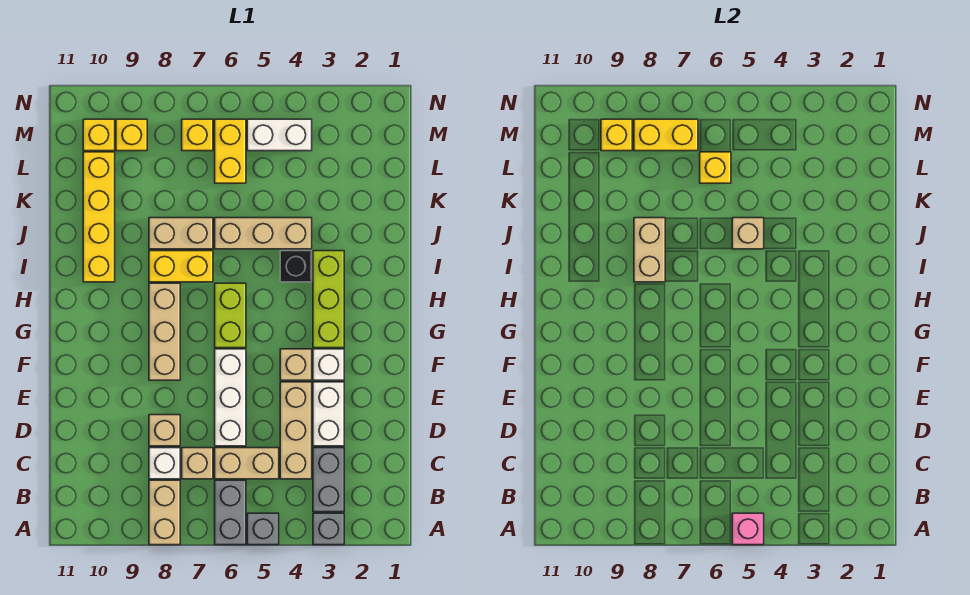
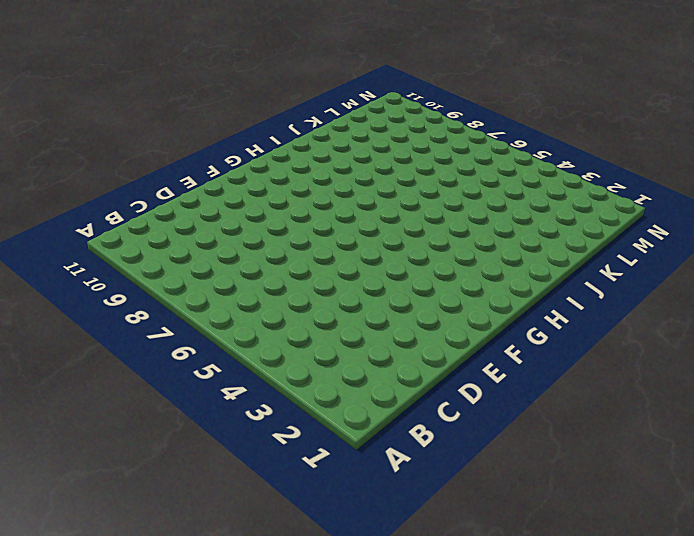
none -> grey 1x1 brick [313,513,344,545]
none -> grey 1x1 brick [247,513,279,545]
none -> grey 1x2 brick [215,480,246,545]
none -> tan 1x2 brick [149,480,180,545]

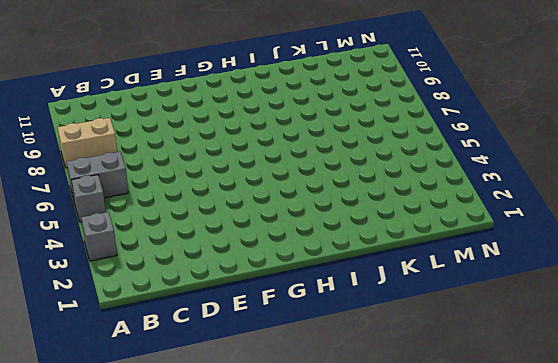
none -> grey 1x2 brick [313,448,344,512]
none -> tan 1x3 brick [280,382,312,479]
none -> tan 1x2 brick [215,448,279,479]
none -> tan 1x1 brick [182,448,213,479]

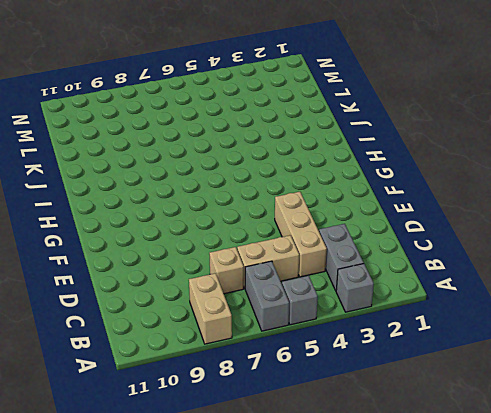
none -> white 1x1 brick [149,448,180,479]
none -> white 1x2 brick [313,382,344,446]
none -> white 1x3 brick [215,349,246,446]
none -> tan 1x1 brick [149,415,180,446]

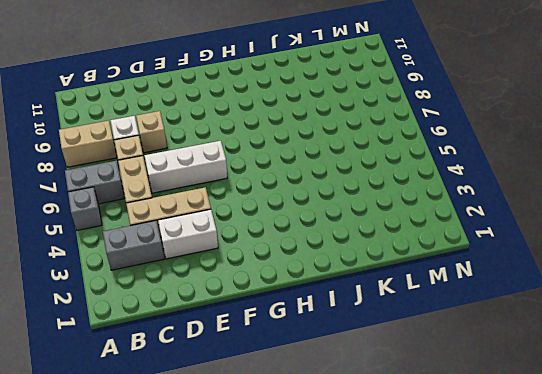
none -> grey 1x1 brick [313,513,344,545]
none -> white 1x1 brick [313,349,344,380]
none -> tan 1x1 brick [280,349,312,380]
none -> tan 1x3 brick [149,283,180,380]

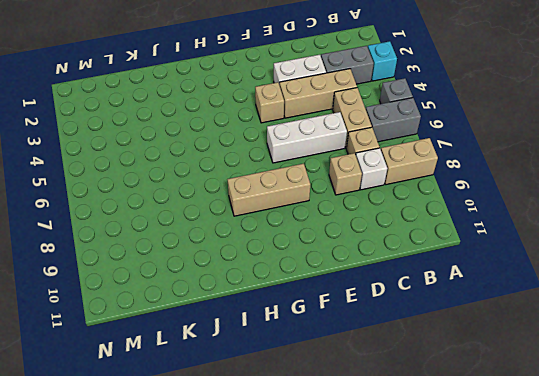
cyan 1x1 brick [368,41,397,81] -> grey 1x1 brick [313,513,344,545]
none -> white 1x1 brick [313,349,344,380]
none -> lime 1x3 brick [313,251,344,348]
none -> lime 1x2 brick [215,283,246,348]
none -> black 1x1 brick [280,251,312,282]

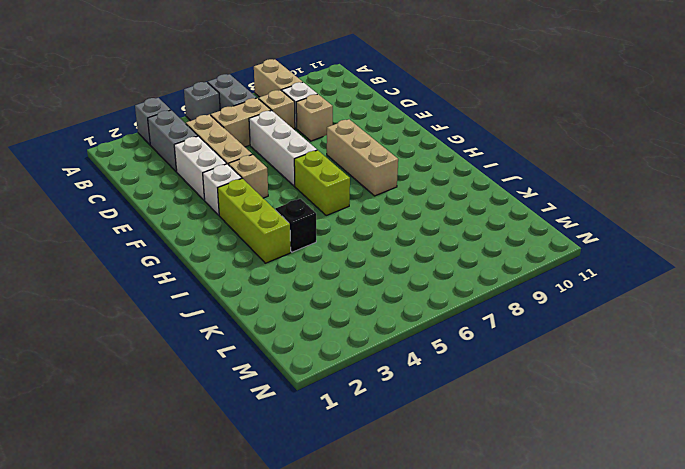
none -> yellow 1x2 brick [149,251,213,282]
none -> yellow 1x4 brick [83,152,115,282]
none -> tan 1x3 brick [215,218,312,249]
none -> tan 1x2 brick [149,218,213,249]

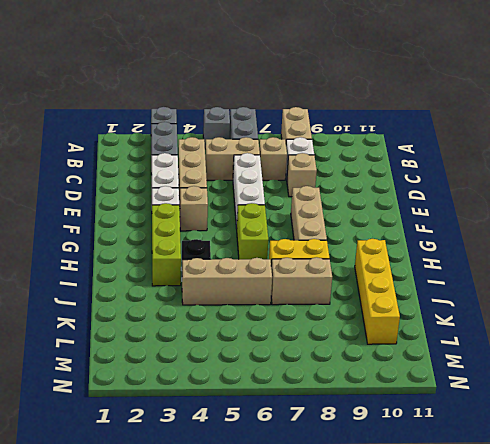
none -> yellow 1x2 brick [215,119,246,183]
none -> white 1x2 brick [247,119,312,151]
none -> yellow 1x1 brick [182,119,213,151]
none -> yellow 1x1 brick [116,119,147,151]

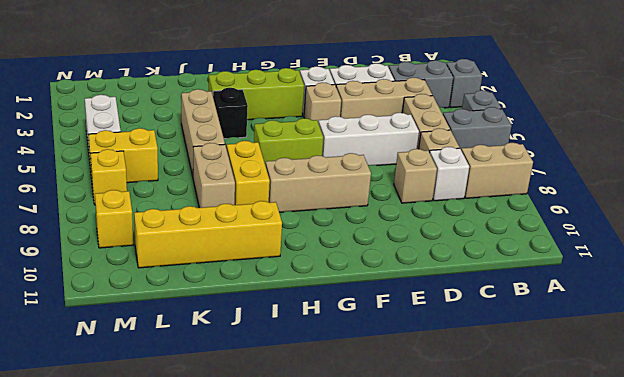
none -> yellow 1x1 brick [83,119,115,151]
none -> pink 1x1 brick [732,513,764,545]
none -> tan 1x2 brick [634,218,665,282]
none -> tan 1x1 brick [732,218,764,249]

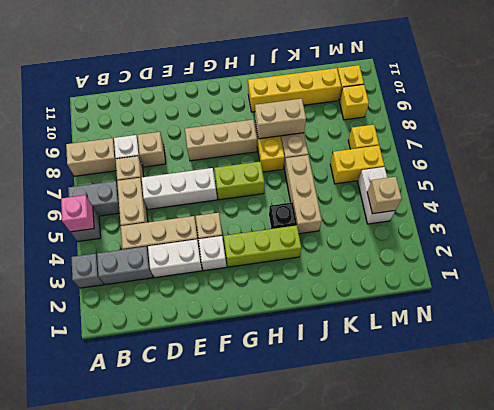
tan 1x1 brick [367,177,402,214] -> tan 1x1 brick moved to [732,218,764,249]
none -> yellow 1x1 brick [700,152,731,183]
none -> yellow 1x2 brick [634,119,698,151]
none -> yellow 1x1 brick [601,119,632,151]

